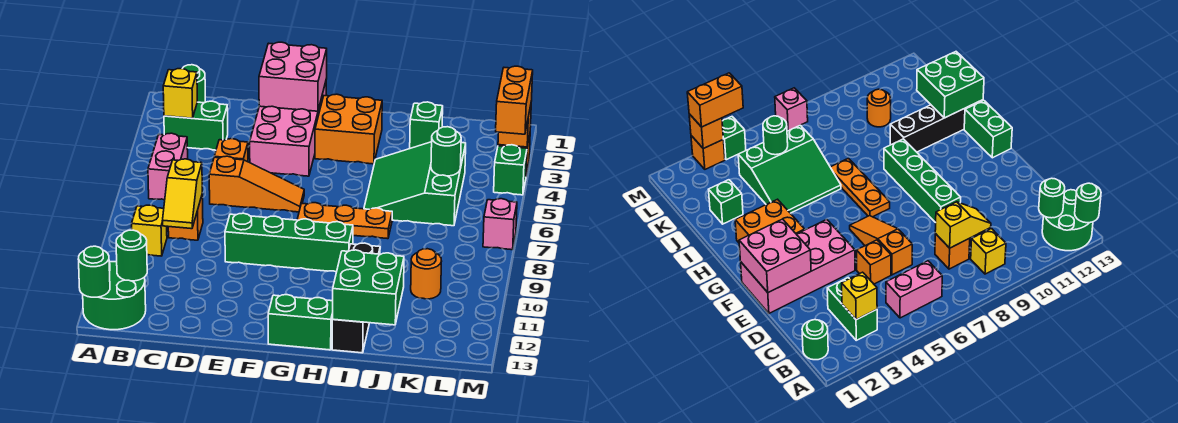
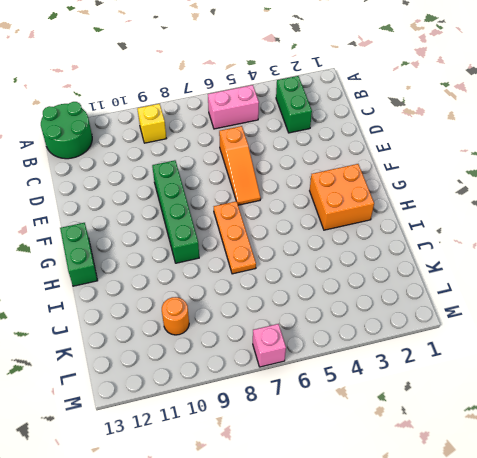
none -> green 1x1 round brick [182,65,205,103]
none -> orange 1x1 brick [168,196,203,240]
none -> orange 1x1 brick [214,139,248,162]

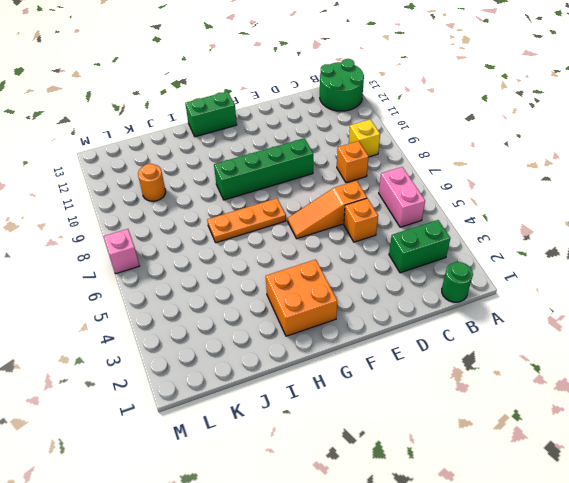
none -> pink 2x4 brick [250,82,326,176]
none -> green 3x3 slope [364,142,466,226]
none -> black 1x4 brick [332,243,380,353]

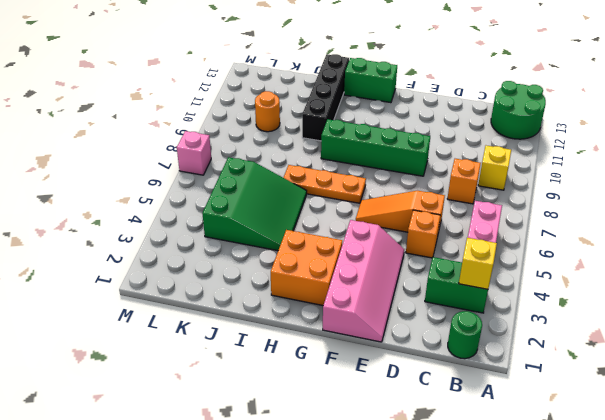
pink 2x4 slope [323,220,404,342] -> pink 2x4 brick [250,82,326,176]
none -> green 1x1 brick [410,102,443,148]
none -> orange 1x1 brick [691,136,725,169]
none -> green 1x1 brick [494,145,527,195]

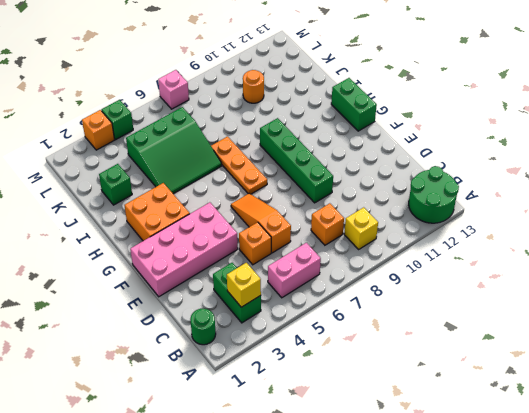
none -> black 1x4 brick [332,243,380,353]
none -> green 1x1 round brick [79,246,110,297]
none -> green 1x1 round brick [116,230,147,281]

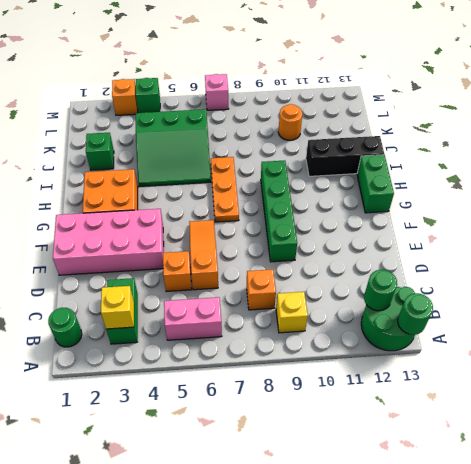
black 1x3 brick [306,136,384,176] -> black 1x4 brick [332,243,380,353]
none -> yellow 1x2 slope [163,159,202,229]
none -> pink 2x2 brick [259,42,327,111]
none -> green 2x2 brick [332,250,404,325]

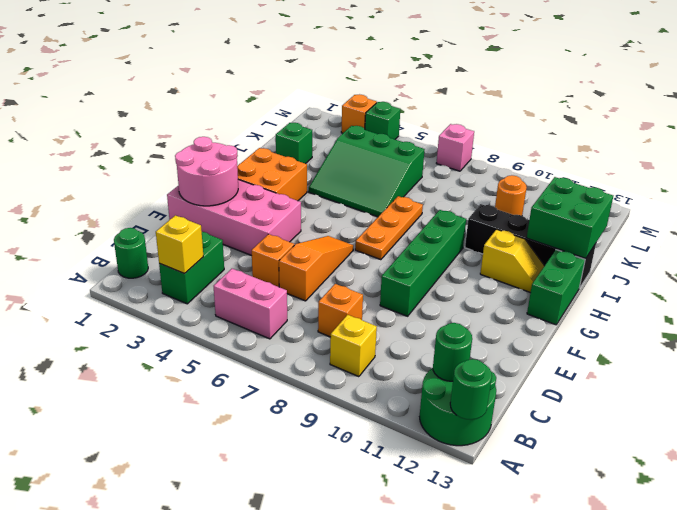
pink 2x2 round brick [175,137,238,206] -> pink 2x2 brick [259,42,327,111]
yellow 1x2 slope [480,229,544,293] -> yellow 1x2 slope moved to [163,159,202,229]
none -> green 1x1 round brick [431,127,461,176]
none -> orange 1x1 brick [498,106,531,147]
none -> orange 1x2 brick [496,66,533,134]

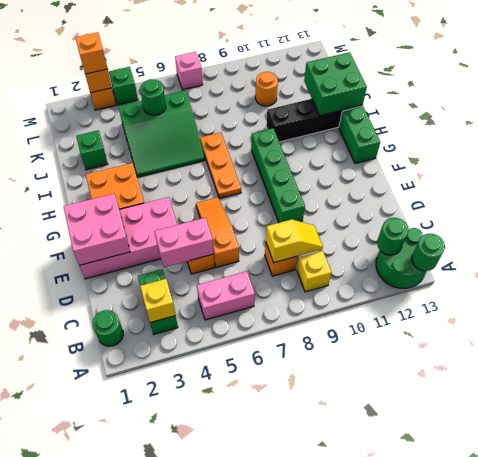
pink 1x2 brick [154,218,214,267] -> none
orange 1x1 brick [75,32,108,74] -> orange 1x2 brick [496,66,533,134]

